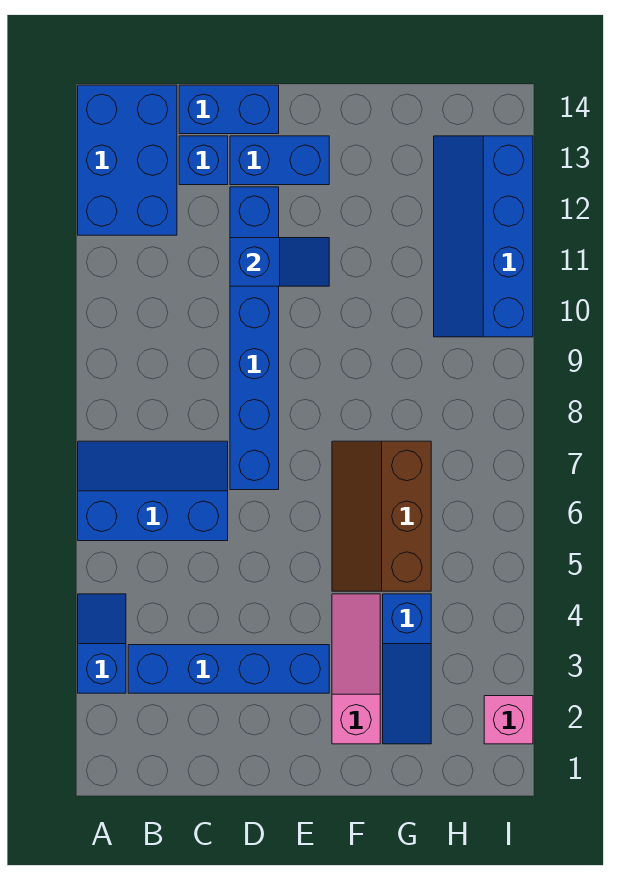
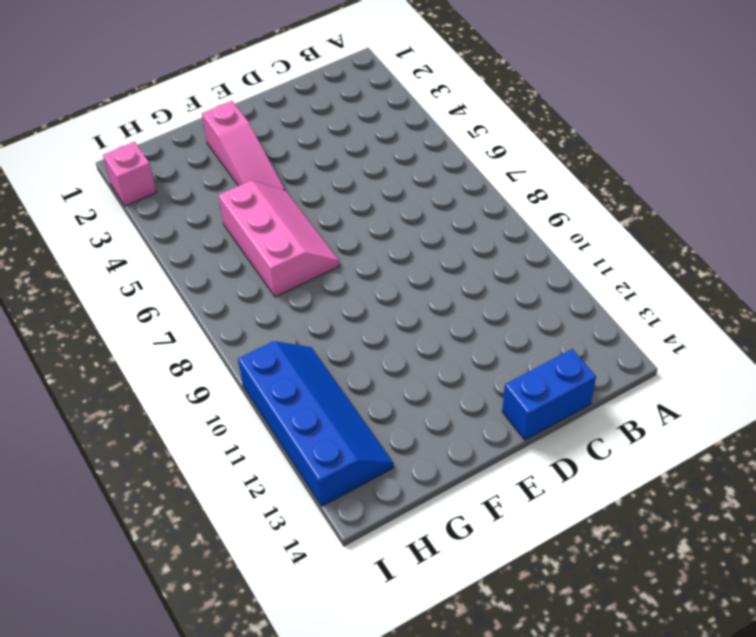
pink 2x3 slope [218,181,340,297] -> brown 2x3 slope [332,441,431,591]
none -> blue 1x2 slope [78,594,126,693]
none -> blue 2x3 slope [78,441,228,541]
none -> blue 2x3 brick [78,85,177,235]

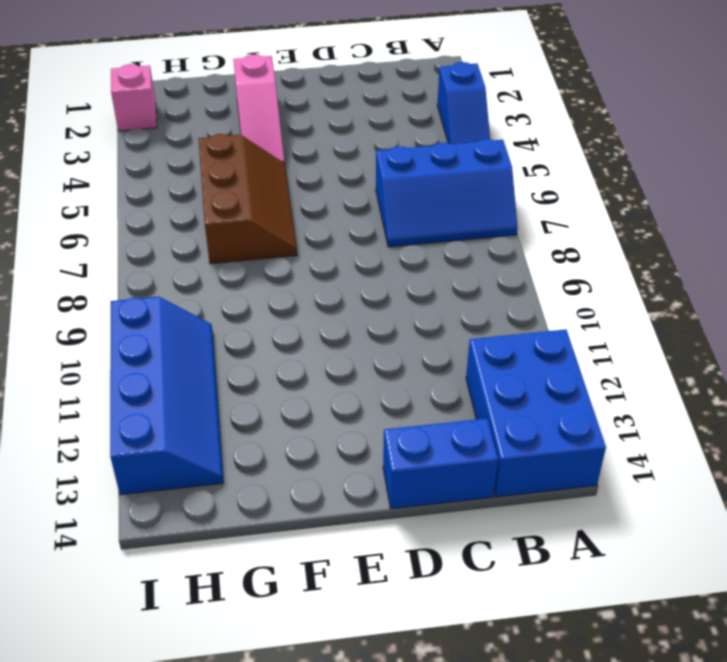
none -> blue 1x4 brick [128,645,329,693]
none -> blue 1x1 brick [179,136,228,185]
none -> blue 1x6 brick [230,187,279,490]

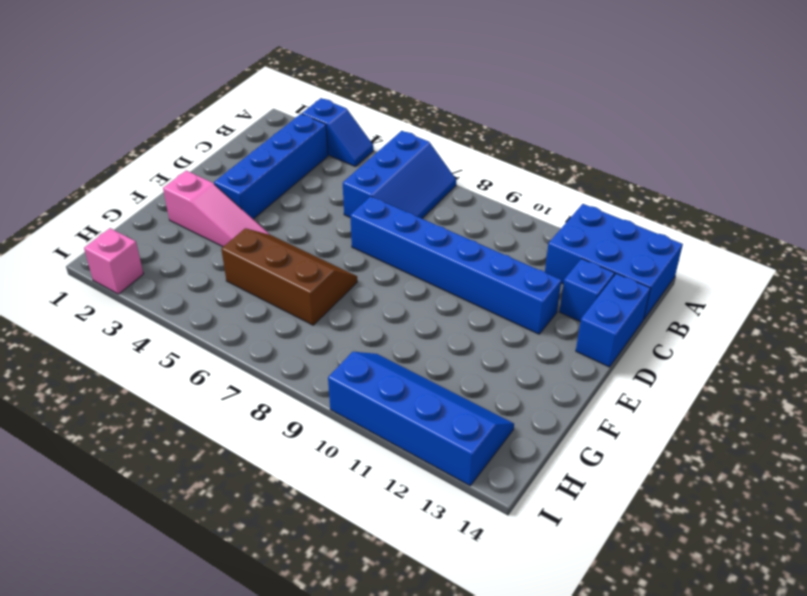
none -> blue 1x2 brick [230,136,329,185]
none -> blue 1x3 slope [383,594,431,744]
none -> blue 1x2 slope [230,238,329,286]

